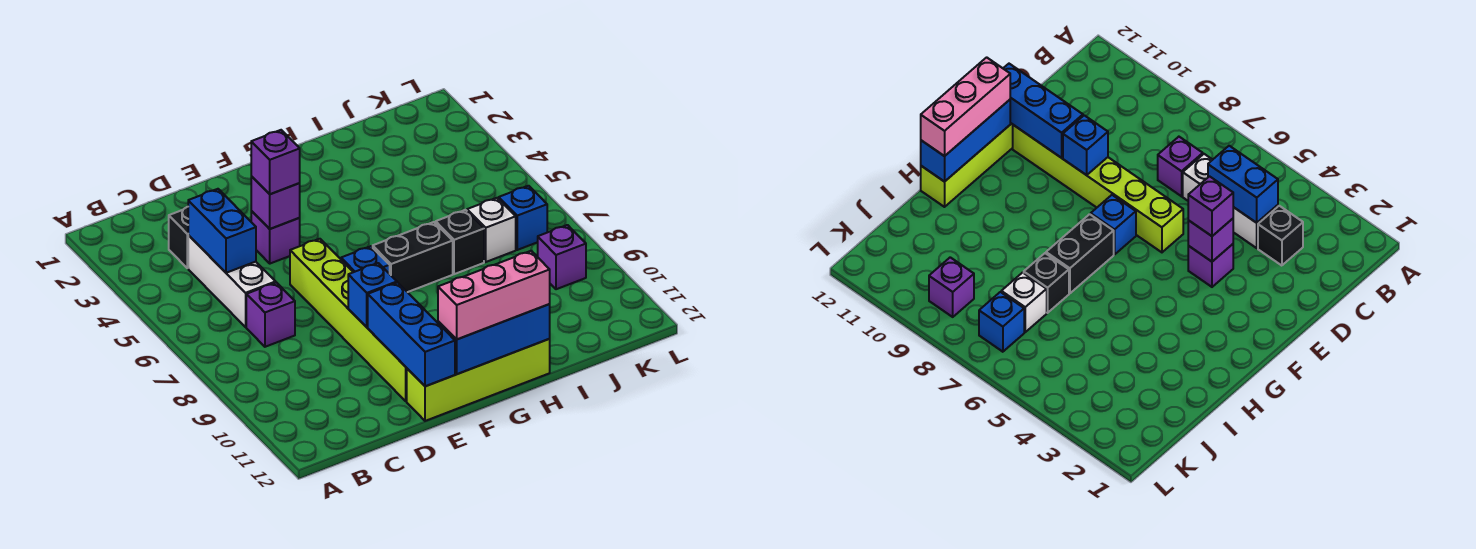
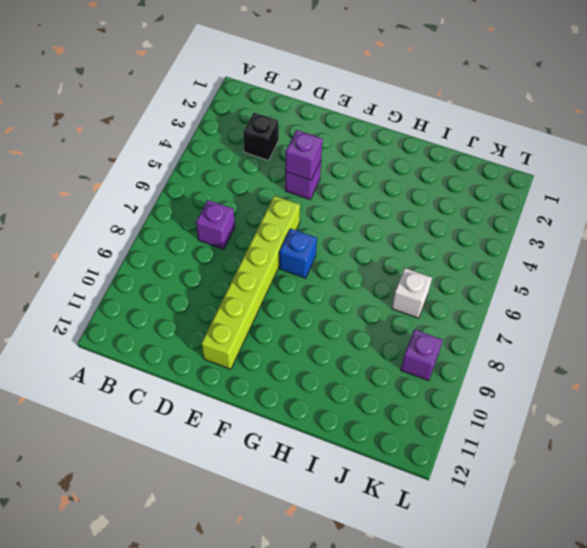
none -> white 1x3 brick [188,235,276,327]
none -> lime 1x4 brick [407,339,550,421]
none -> black 1x2 brick [373,222,453,292]

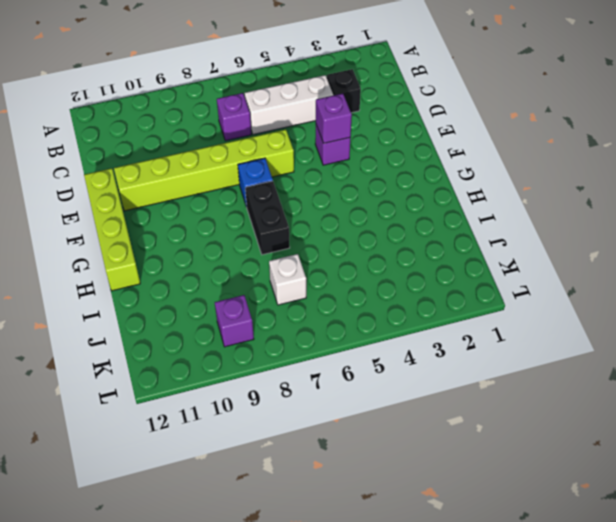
none -> black 1x1 brick [436,210,484,274]
none -> blue 1x1 brick [499,186,547,250]
none -> blue 1x2 brick [188,189,256,273]

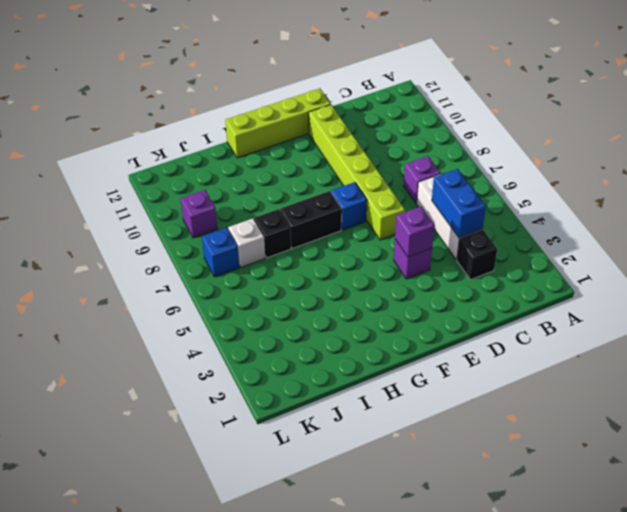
none -> blue 1x1 brick [348,263,397,327]
none -> blue 1x3 brick [368,283,455,386]
none -> blue 1x3 brick [438,304,550,374]

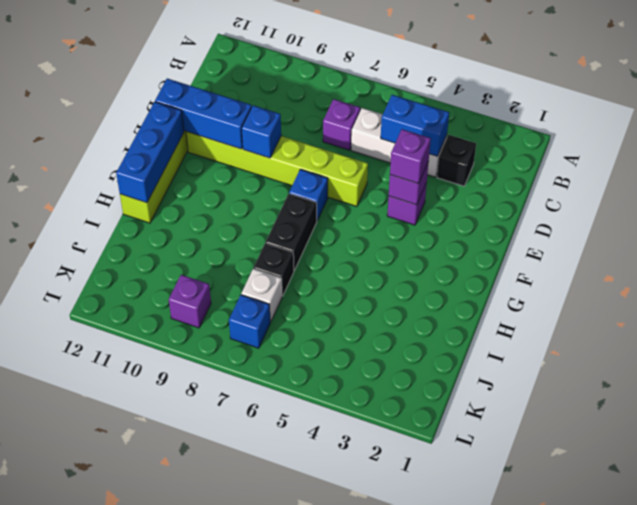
none -> pink 1x3 brick [438,251,550,339]

